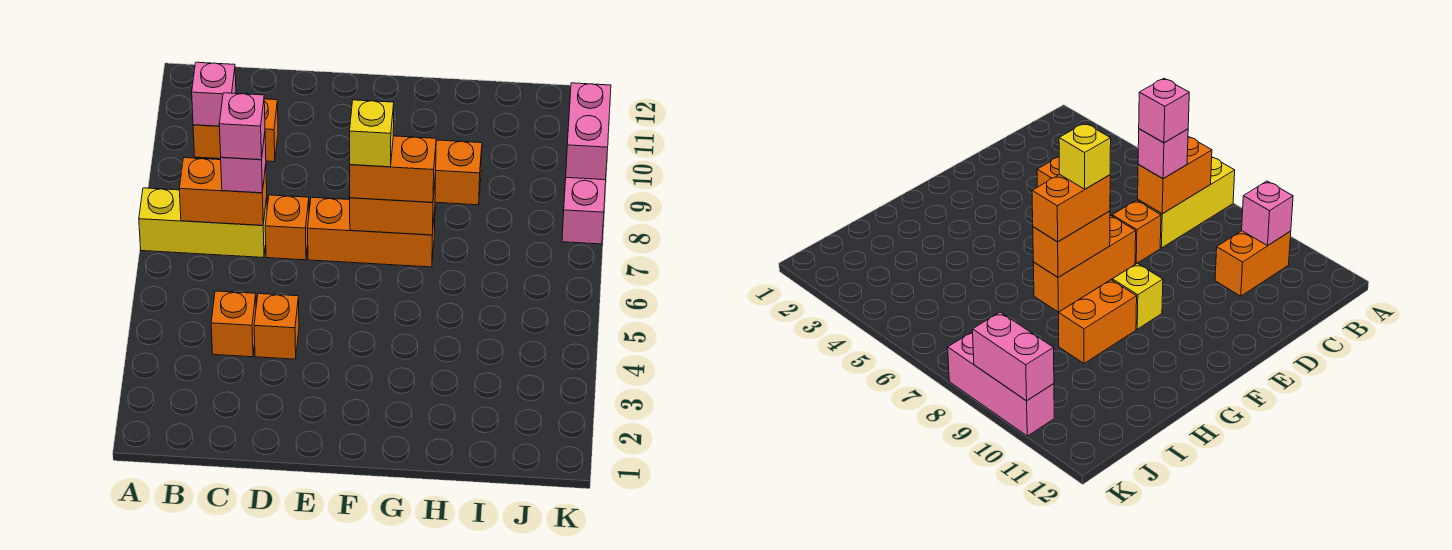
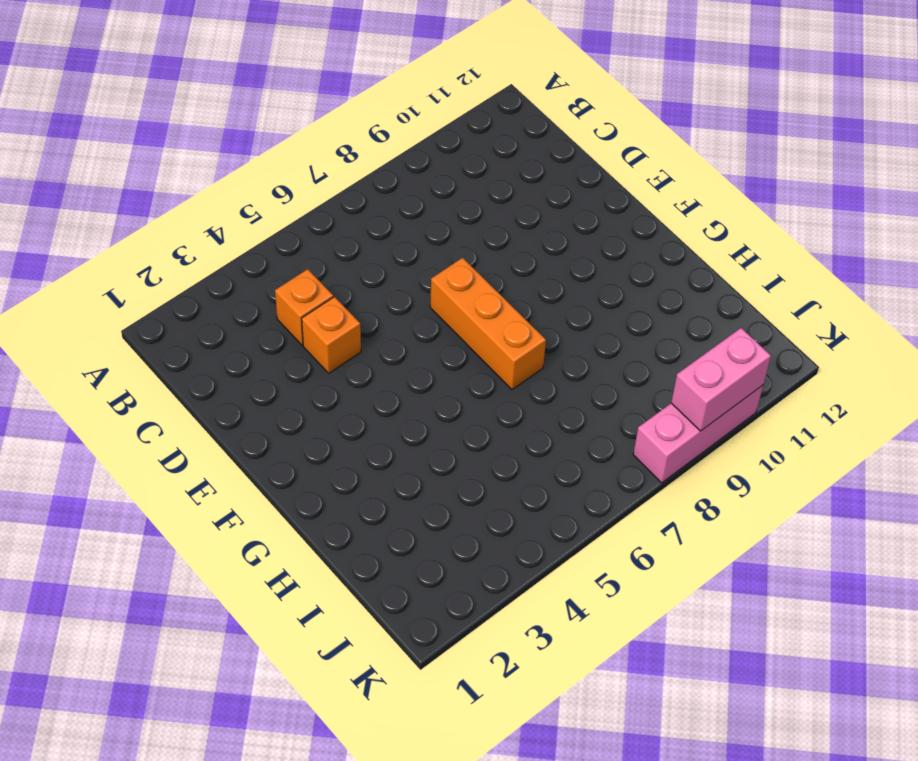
none -> yellow 1x3 brick [139,188,267,258]
none -> orange 1x2 brick [193,99,278,162]
none -> orange 1x1 brick [265,195,309,260]

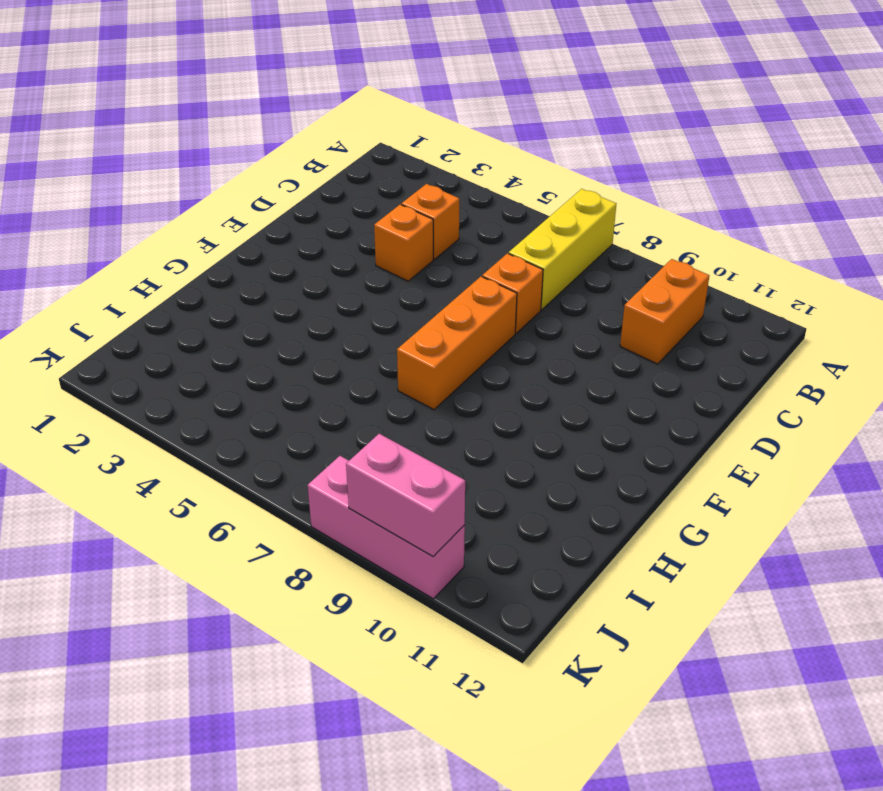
none -> yellow 1x1 brick [1112,263,1163,329]
none -> orange 1x2 brick [435,140,482,205]
none -> orange 1x2 brick [179,158,267,225]

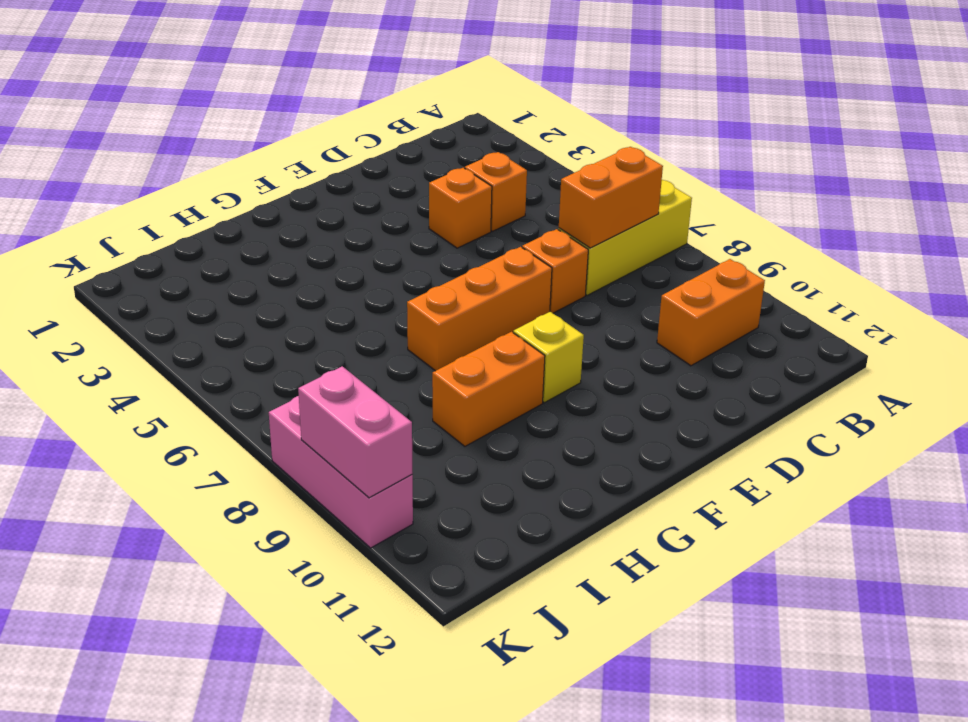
none -> pink 1x1 brick [192,62,236,126]
none -> orange 1x2 brick [350,174,436,235]
none -> pink 1x1 brick [221,134,266,193]

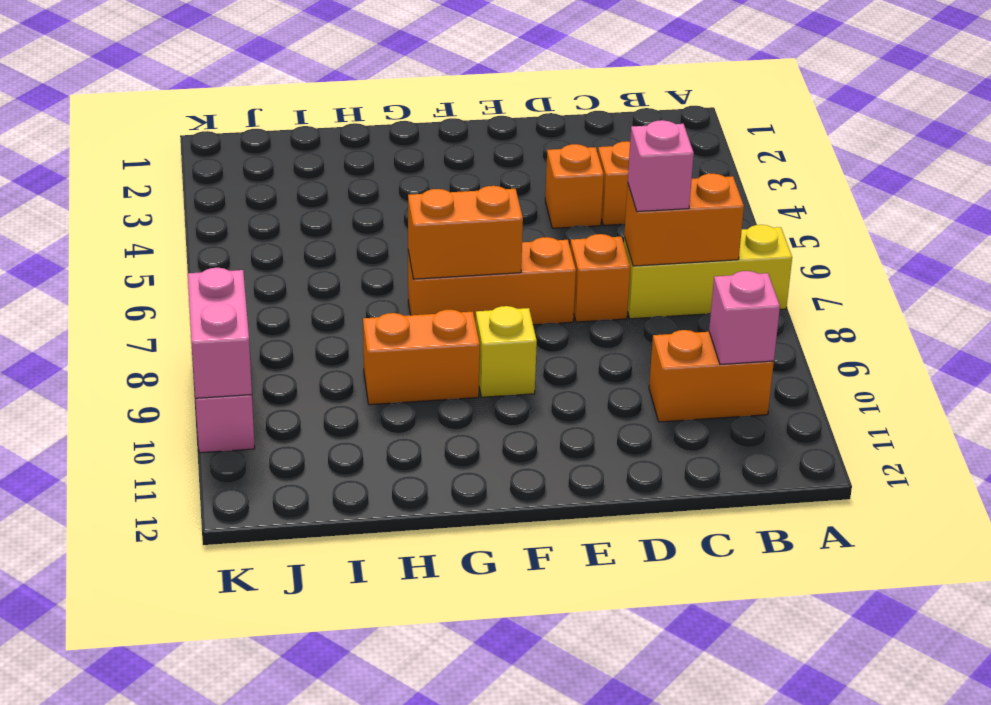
none -> orange 1x2 brick [350,136,436,202]
none -> pink 1x1 brick [219,93,265,160]
none -> yellow 1x1 brick [350,100,394,167]

